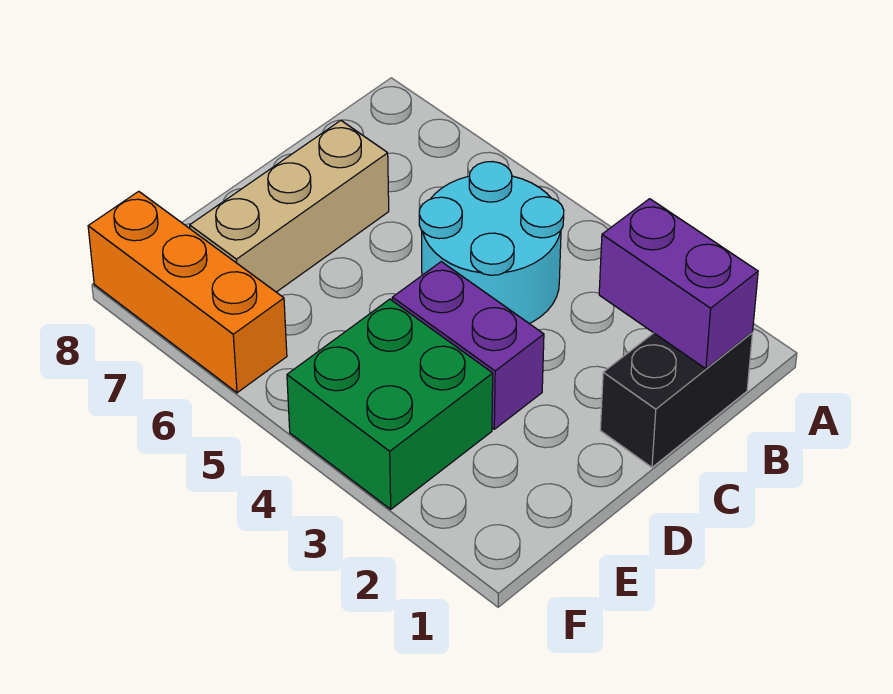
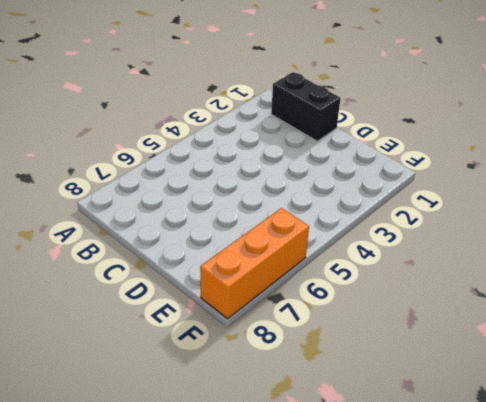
none -> cyan 2x2 round brick [419,162,564,324]
none -> tan 1x3 brick [190,120,389,292]

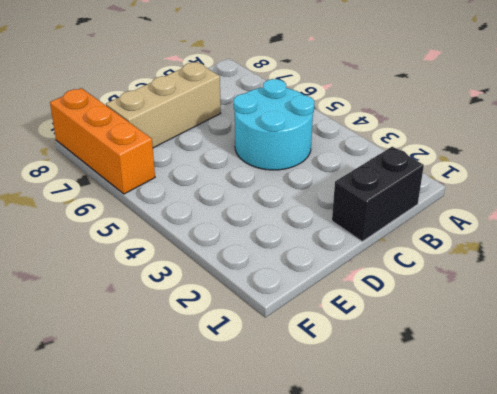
none -> purple 1x2 brick [392,262,544,429]
none -> green 2x2 brick [287,299,493,509]

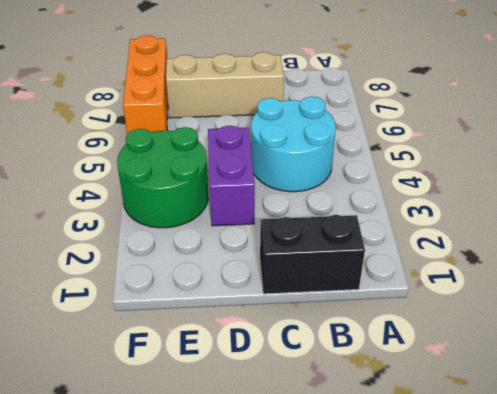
green 2x2 round brick [117,127,208,228] -> green 2x2 brick [287,299,493,509]
none -> purple 1x2 brick [599,199,758,369]

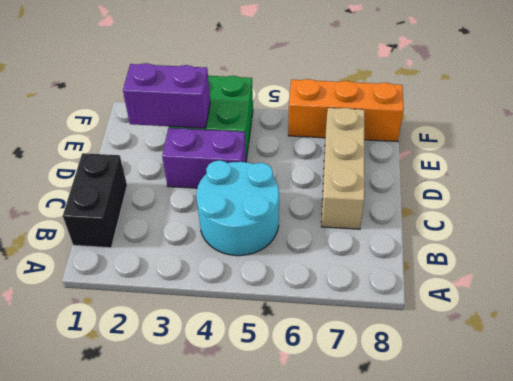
purple 1x2 brick [123,63,210,128] -> purple 1x2 brick moved to [599,199,758,369]

